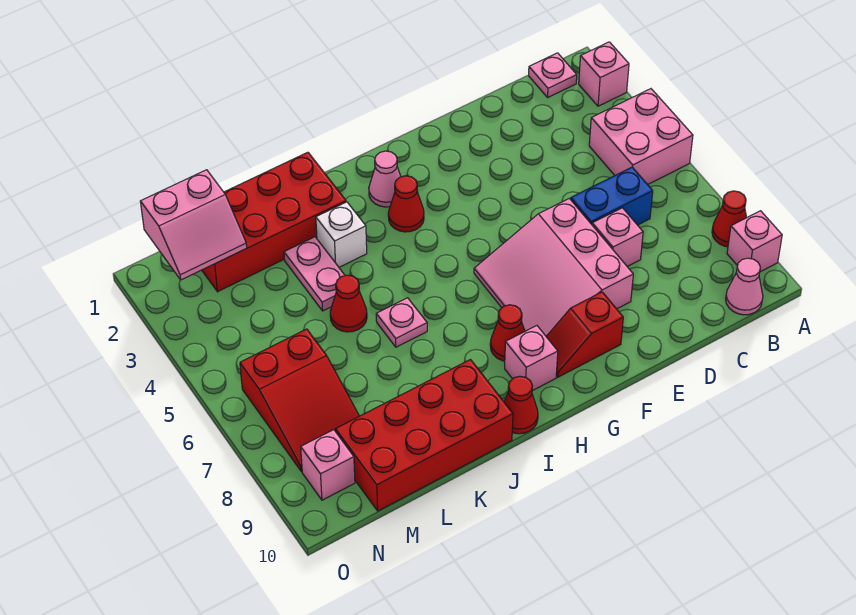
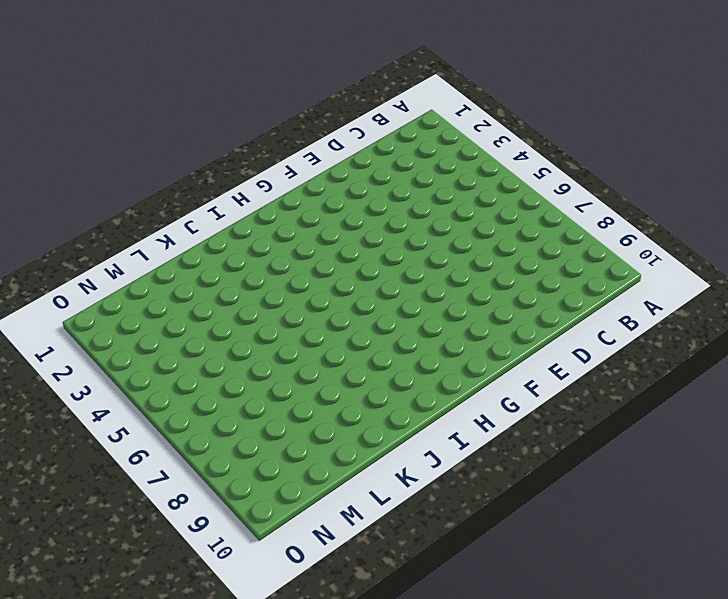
none -> pink 1x1 brick [579,42,629,106]
none -> pink 2x2 brick [589,89,693,185]
none -> red 1x1 cone [712,191,747,247]

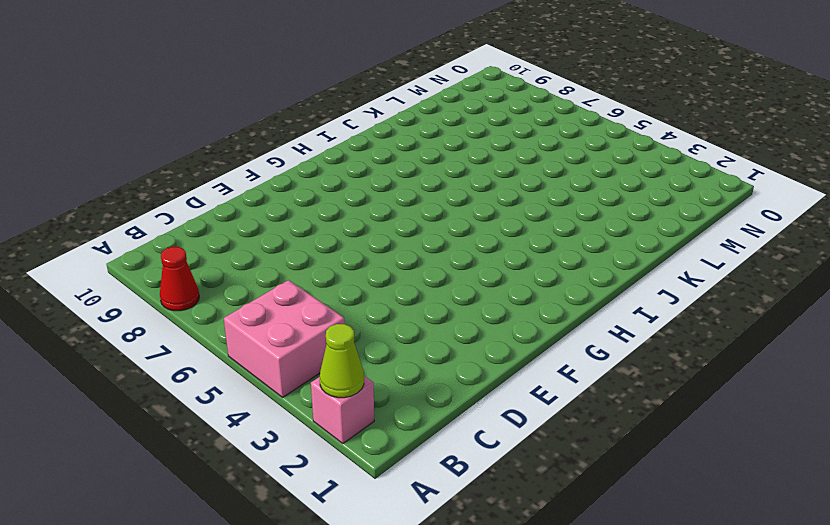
lime 1x1 cone [320,324,364,398] -> none
none -> pink 1x1 brick [727,211,782,272]
none -> pink 1x1 plate [529,53,577,97]
none -> pink 1x1 cone [726,258,763,315]

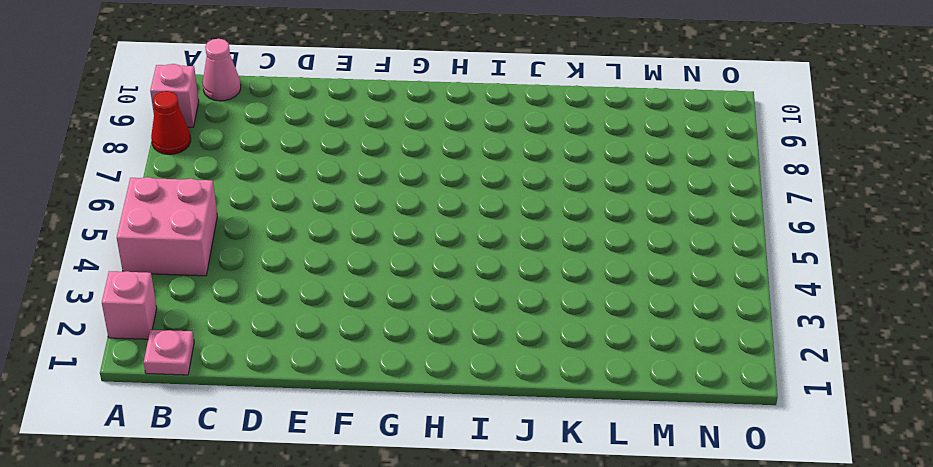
none -> blue 1x2 brick [571,167,653,225]
none -> pink 1x1 brick [592,208,643,266]
none -> pink 3x3 slope [474,198,633,336]

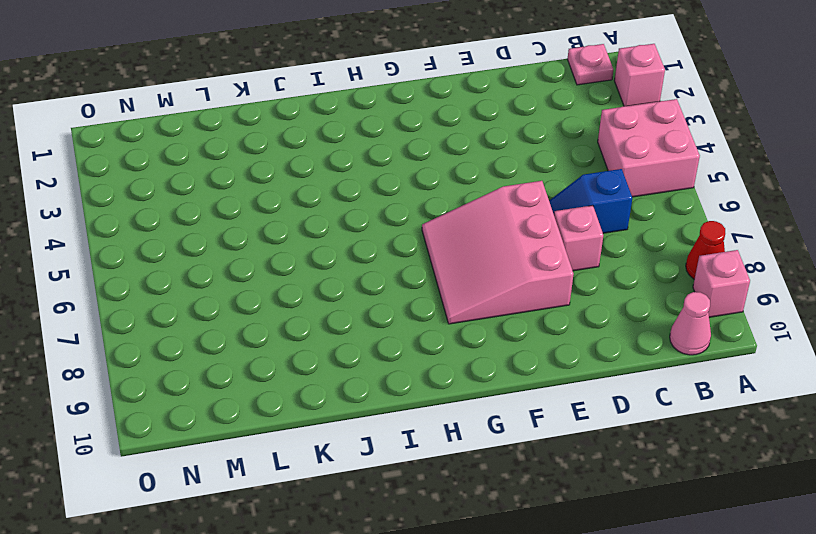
blue 1x2 slope [549,169,632,233] -> blue 1x2 brick [571,167,653,225]
none -> red 1x2 slope [546,292,623,377]
none -> pink 1x1 cone [369,151,401,207]
none -> red 1x1 cone [388,176,424,232]

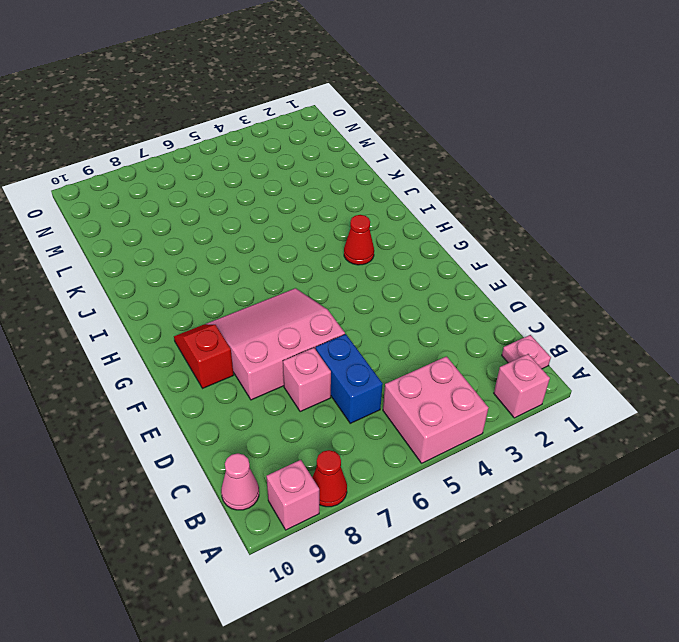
none -> pink 1x1 cone [369,151,401,207]
none -> red 1x1 cone [490,305,525,361]
none -> pink 1x1 brick [505,326,558,391]

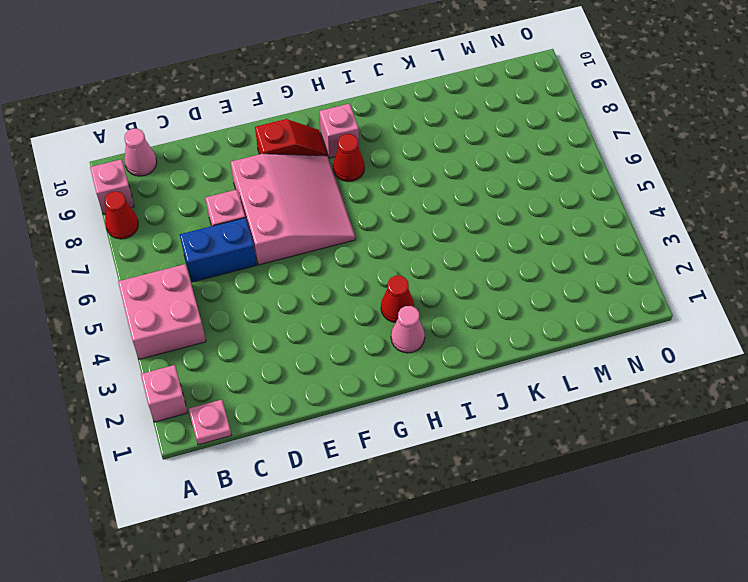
none -> red 1x1 cone [504,376,538,434]
none -> red 2x4 brick [202,152,346,292]
none -> white 1x1 brick [316,202,367,267]

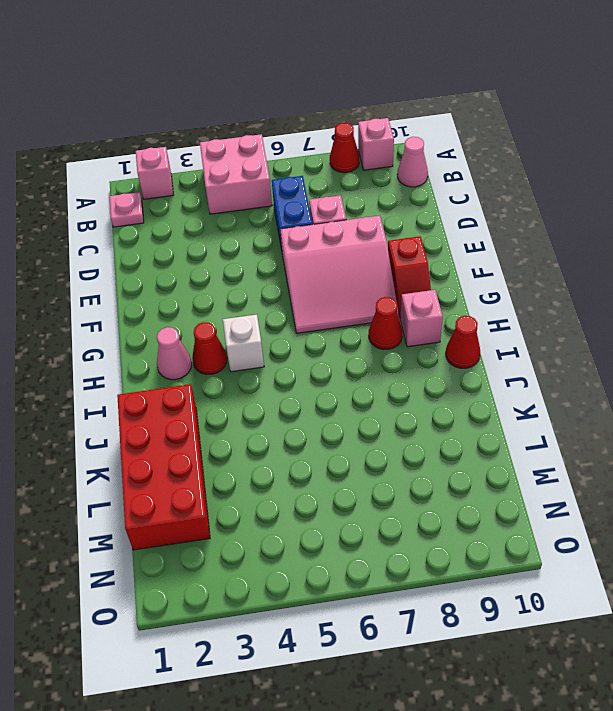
white 1x1 brick [223,315,264,372] -> white 1x1 brick moved to [316,202,367,267]
none -> pink 1x1 plate [376,298,427,347]
none -> red 2x4 brick [336,360,513,511]
none -> pink 1x2 plate [284,237,345,311]

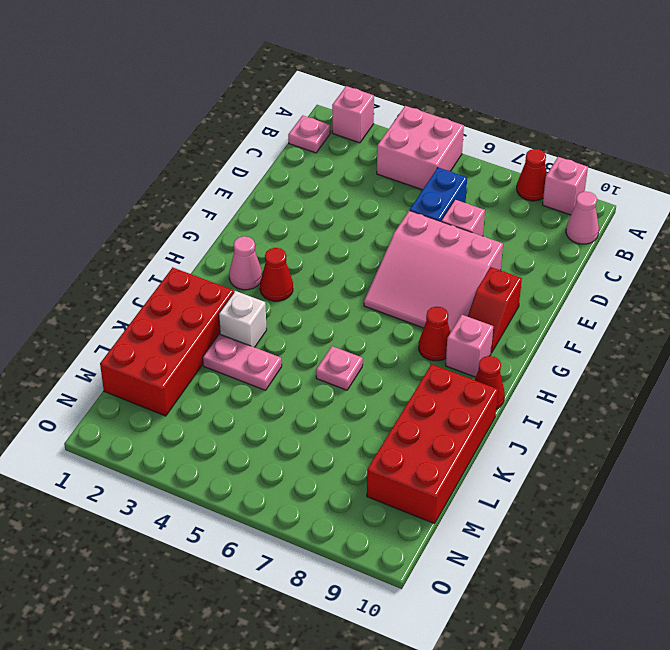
none -> red 1x1 cone [330,275,367,332]
none -> red 2x3 slope [240,329,359,472]
none -> pink 1x1 brick [301,430,355,500]

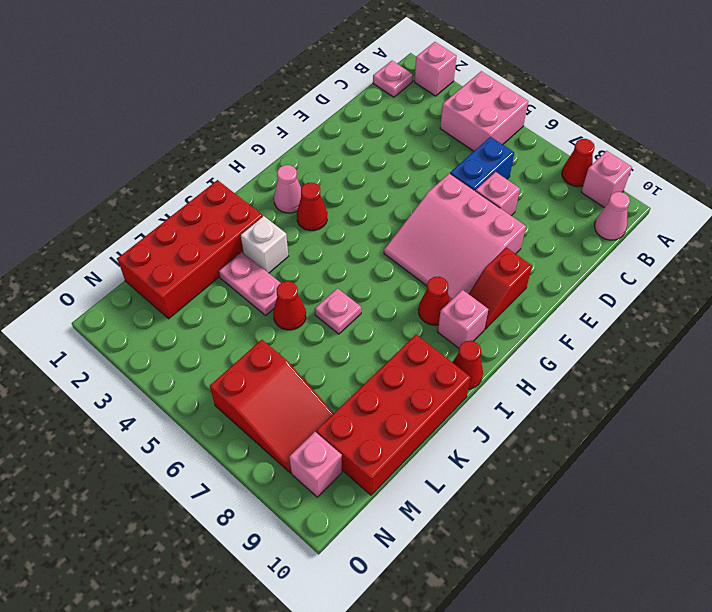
none -> pink 2x2 slope [140,170,247,280]

